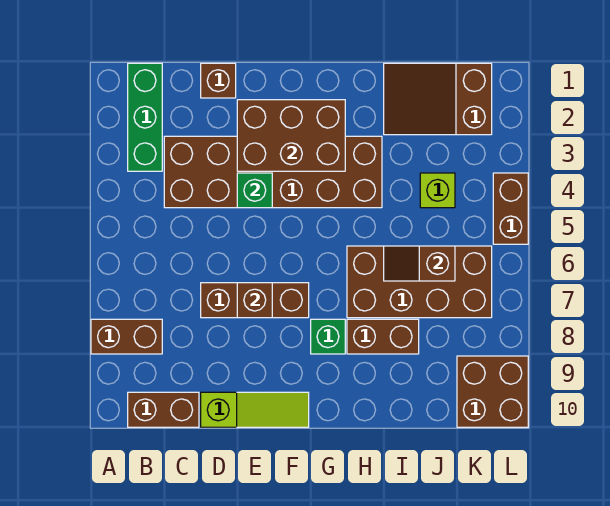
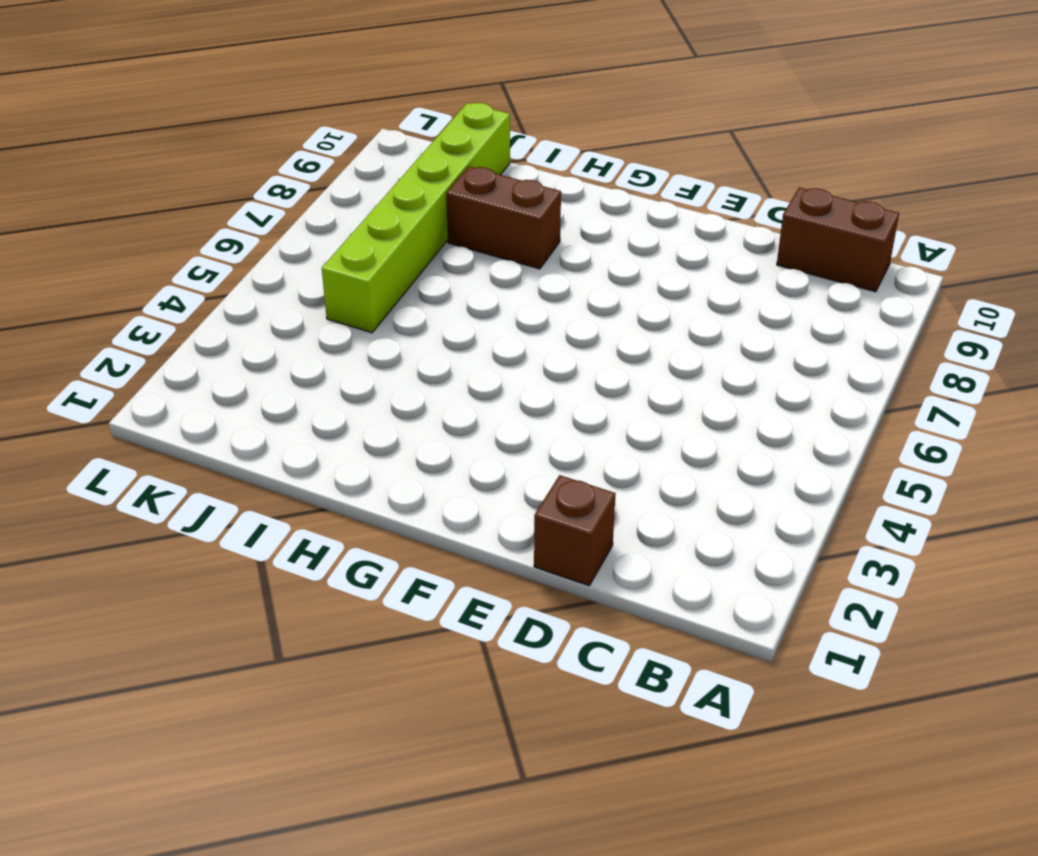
lime 1x6 brick [322,103,510,333] -> brown 2x4 brick [347,246,492,318]
none -> brown 1x2 brick [91,319,162,354]
none -> green 1x3 brick [128,63,162,171]
none -> brown 2x6 brick [164,136,382,208]

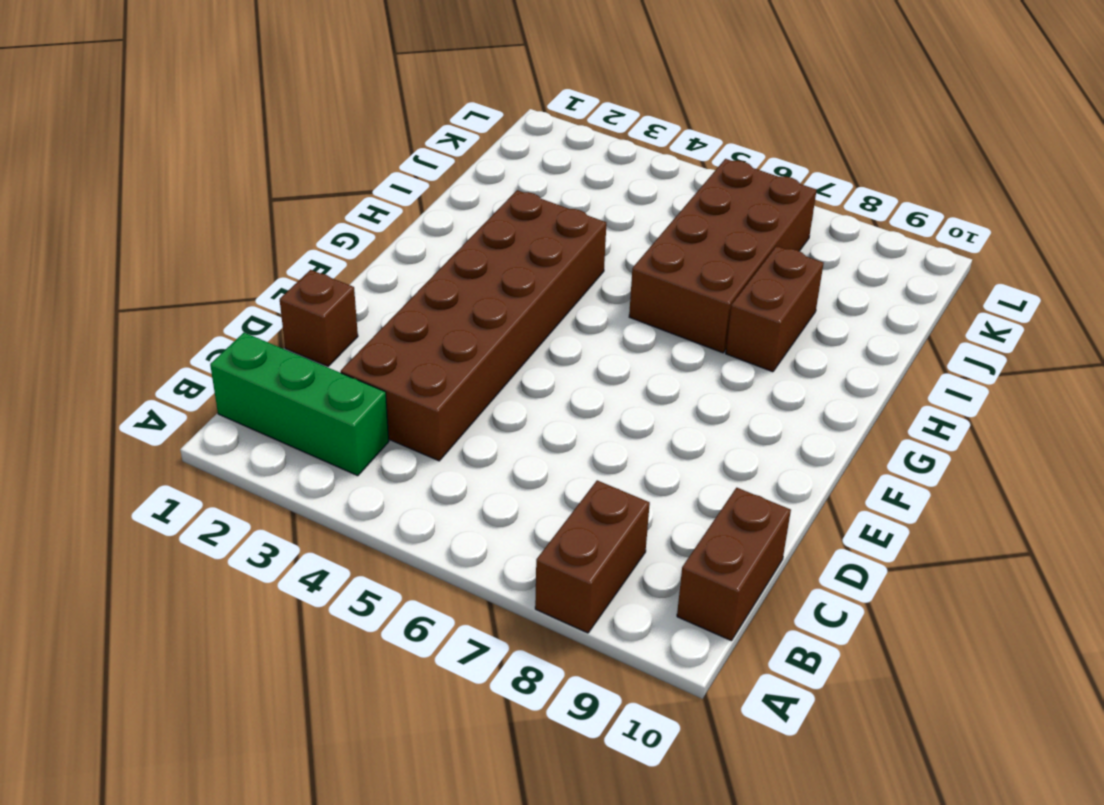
none -> brown 1x3 brick [201,283,309,318]
none -> lime 1x3 slope [201,392,309,427]
none -> green 1x1 brick [311,319,345,354]

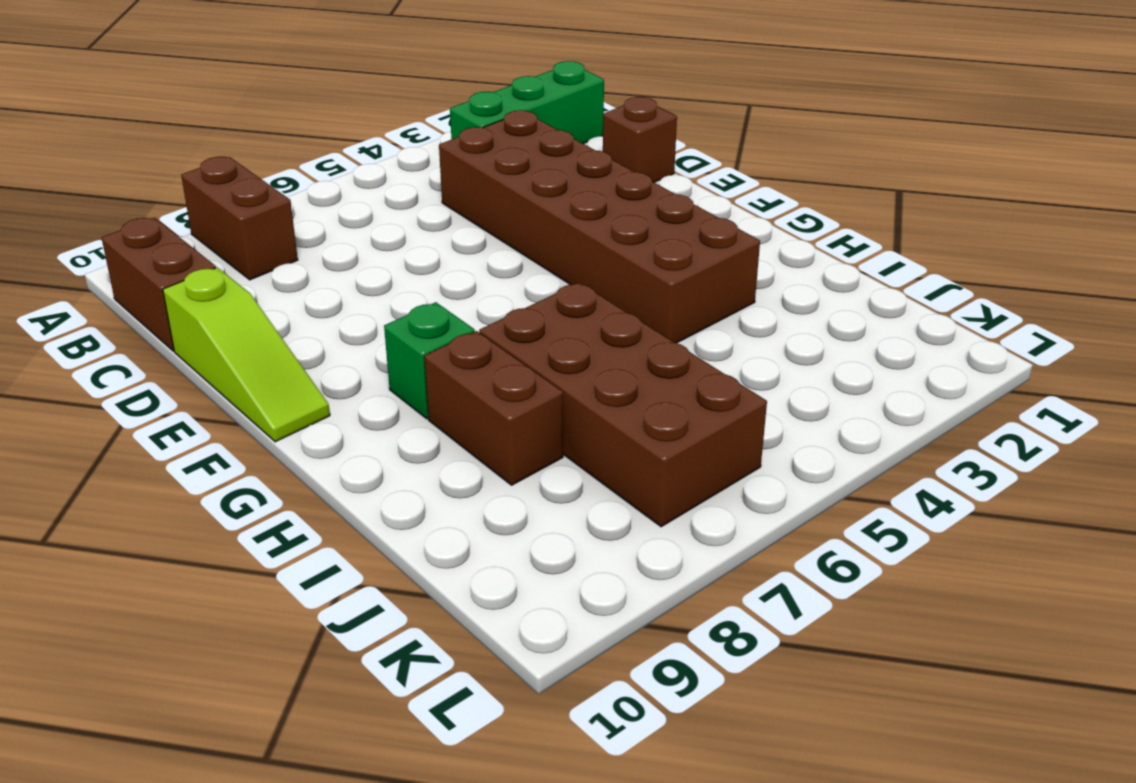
none -> brown 1x3 brick [201,283,309,318]
none -> brown 2x3 slope [384,63,492,135]
none -> lime 1x1 brick [420,173,455,208]

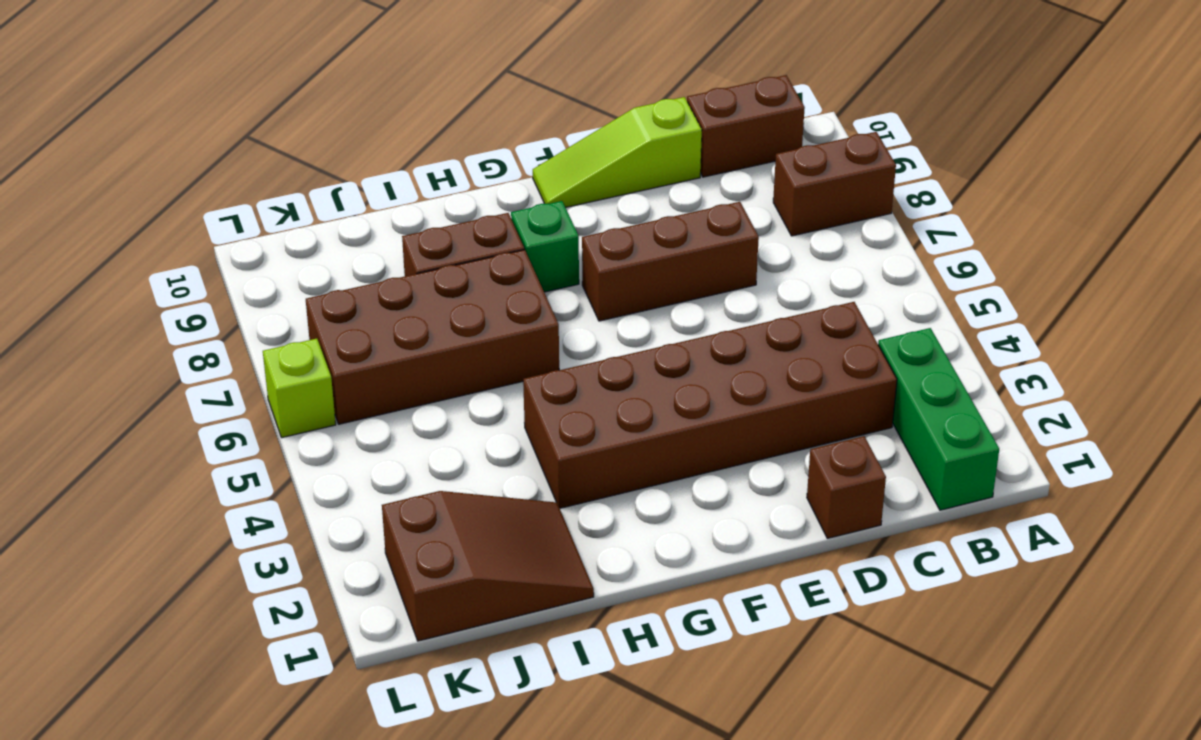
lime 1x1 brick [263,339,336,438] -> lime 1x1 brick moved to [420,173,455,208]
none -> brown 2x2 brick [457,356,528,427]
none -> brown 1x2 brick [493,173,528,244]
none -> brown 2x3 brick [237,100,345,171]

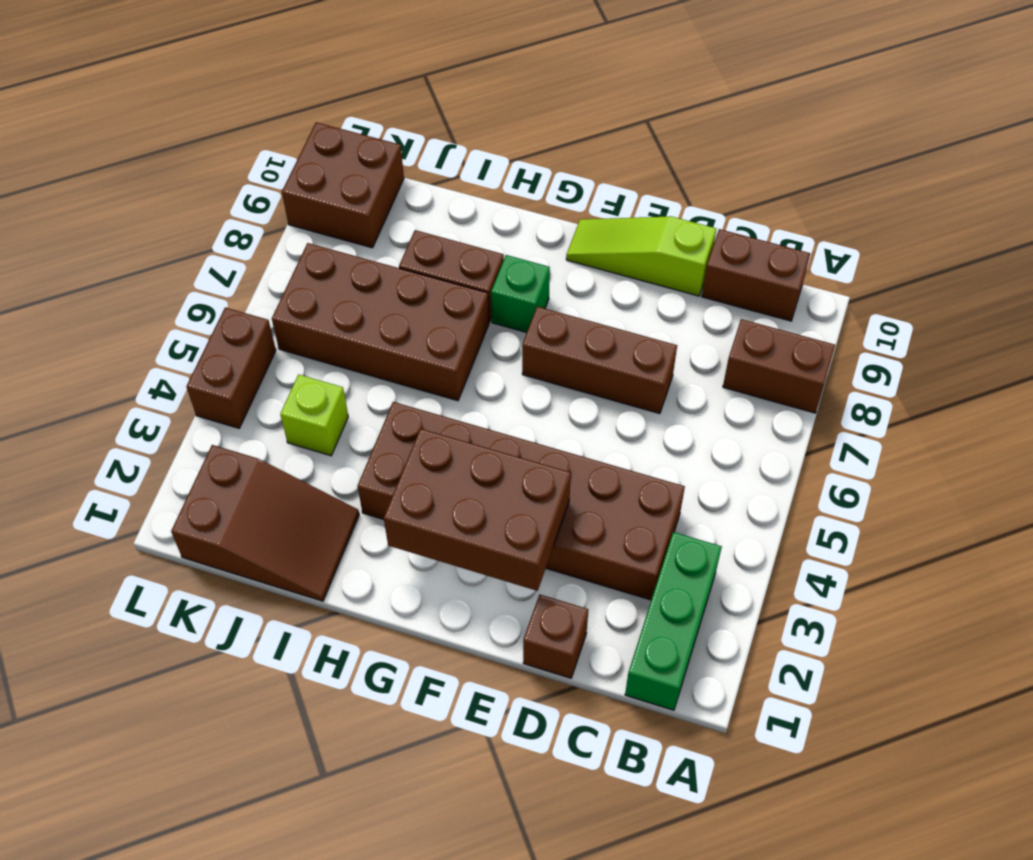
none -> green 1x1 brick [237,173,272,208]
none -> brown 1x1 brick [237,283,272,318]
none -> brown 1x2 slope [384,246,455,281]

